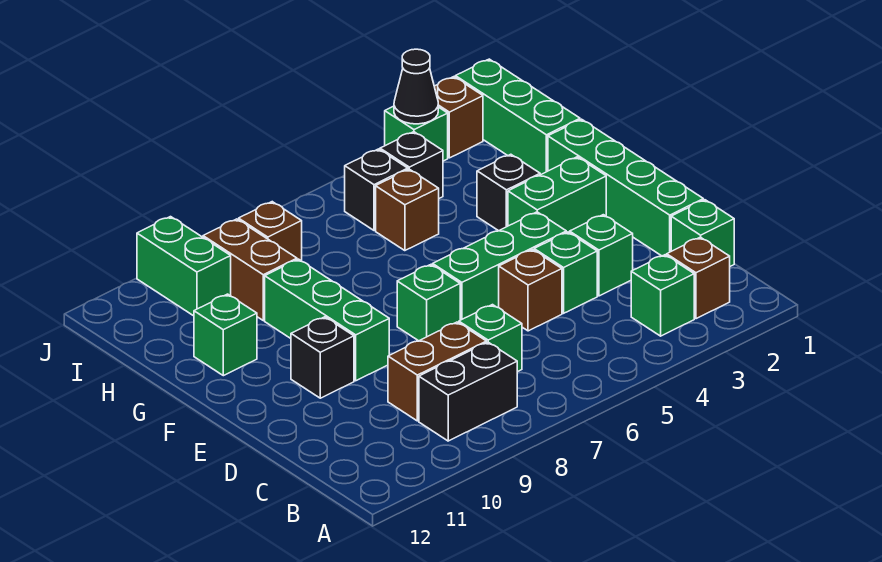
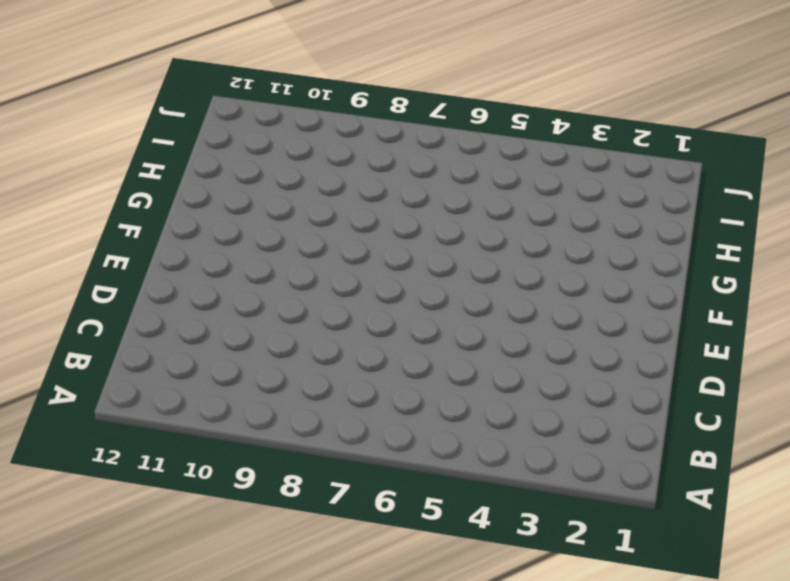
none -> brown 1x1 brick [667,237,730,319]
none -> green 1x1 brick [631,255,694,336]
none -> black 1x2 brick [419,342,517,441]

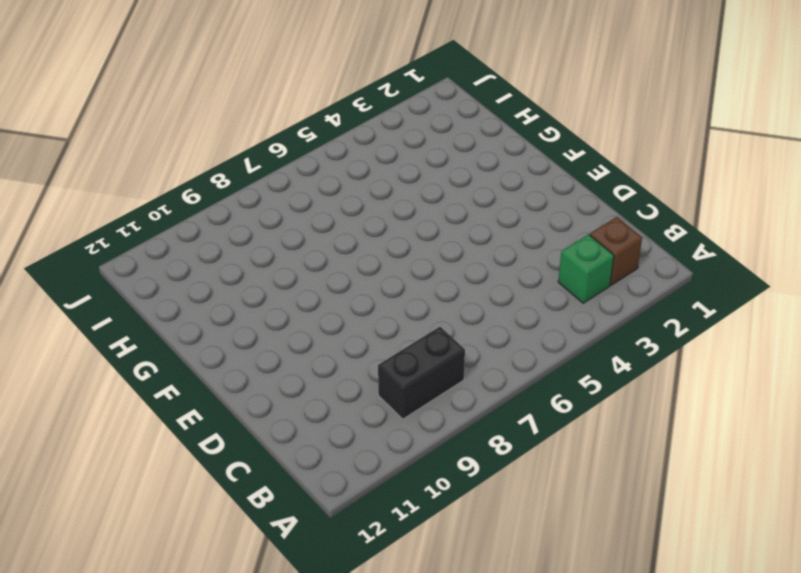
none -> green 1x1 brick [671,200,734,266]
none -> green 1x1 brick [459,305,522,372]
none -> brown 1x2 brick [388,322,486,421]

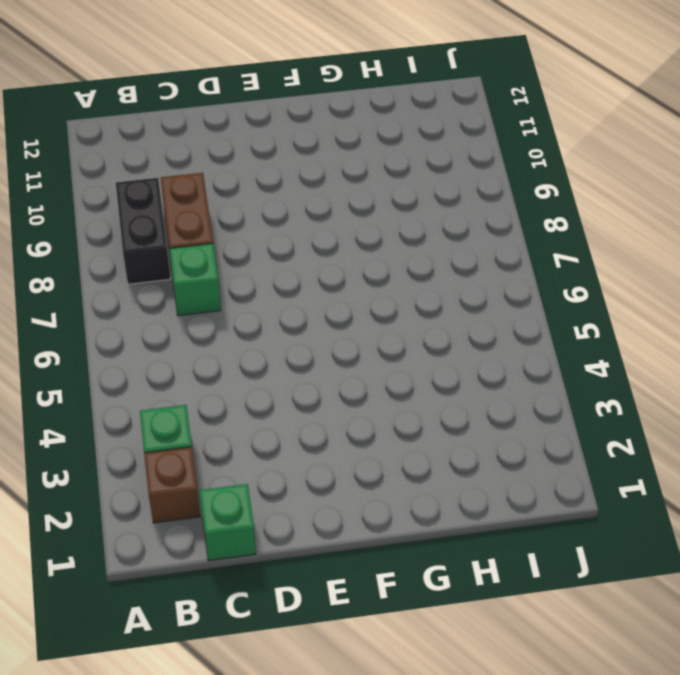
none -> green 1x4 brick [548,119,703,256]
none -> green 1x1 brick [570,215,633,296]
none -> green 1x1 brick [534,232,597,313]

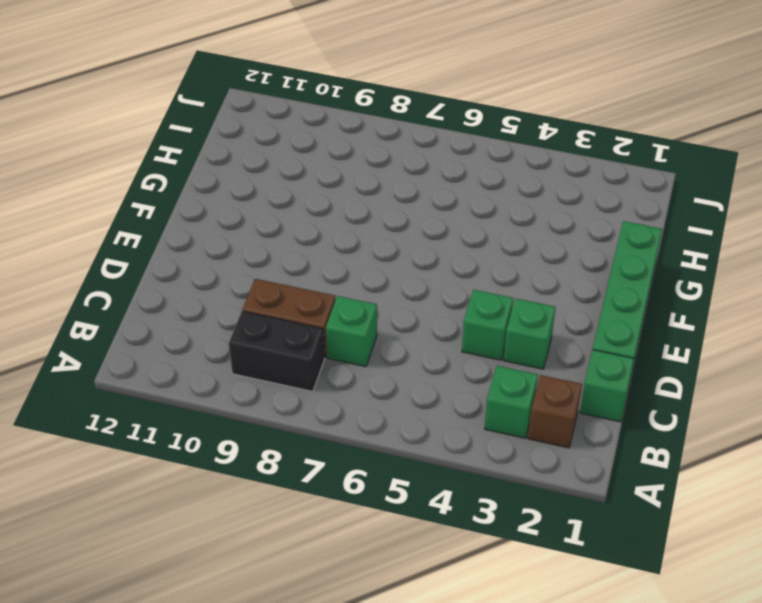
none -> brown 1x1 brick [499,250,562,331]
none -> green 1x3 brick [433,212,566,320]
none -> green 1x1 brick [397,265,460,341]

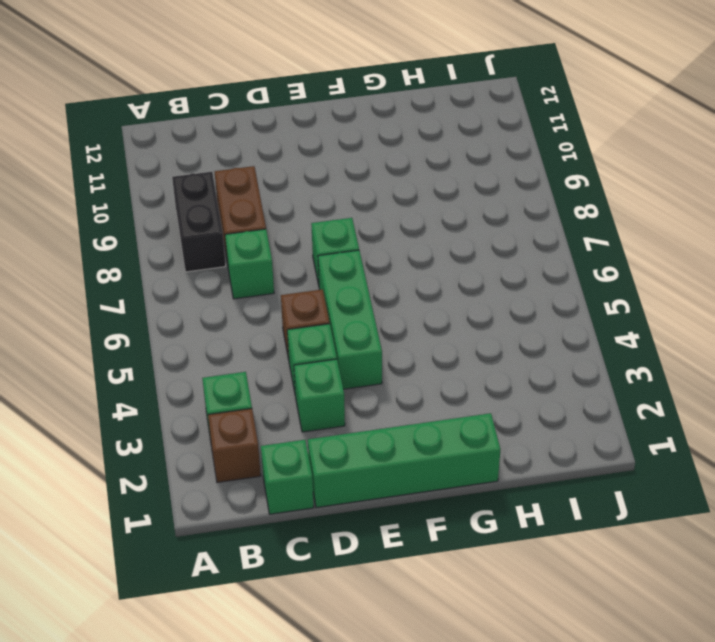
none -> green 1x3 brick [265,259,389,381]
none -> black 1x1 brick [291,317,354,398]
none -> green 1x2 brick [508,157,606,233]

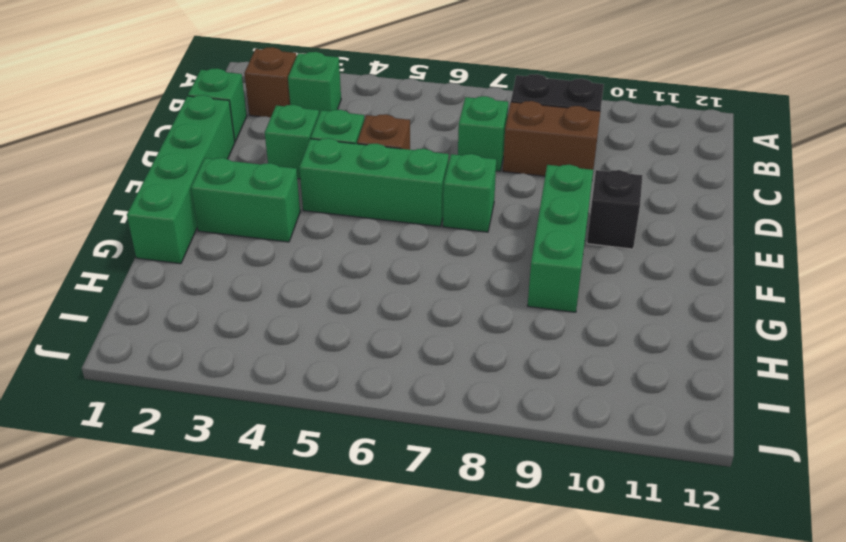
none -> black 1x1 brick [477,154,540,231]
none -> green 1x1 brick [194,294,257,376]
none -> green 1x3 brick [455,59,580,175]

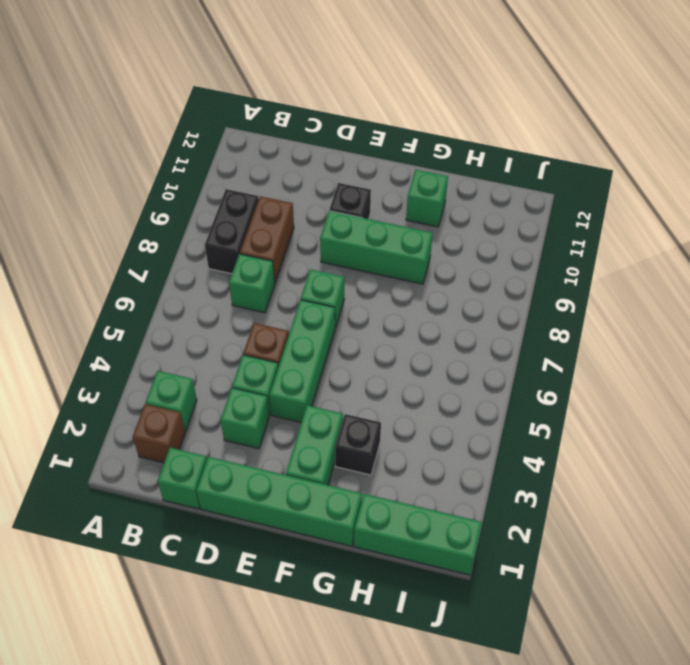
none -> brown 1x1 brick [376,169,439,251]
none -> brown 1x2 brick [203,219,297,320]
none -> black 1x1 brick [380,132,443,198]

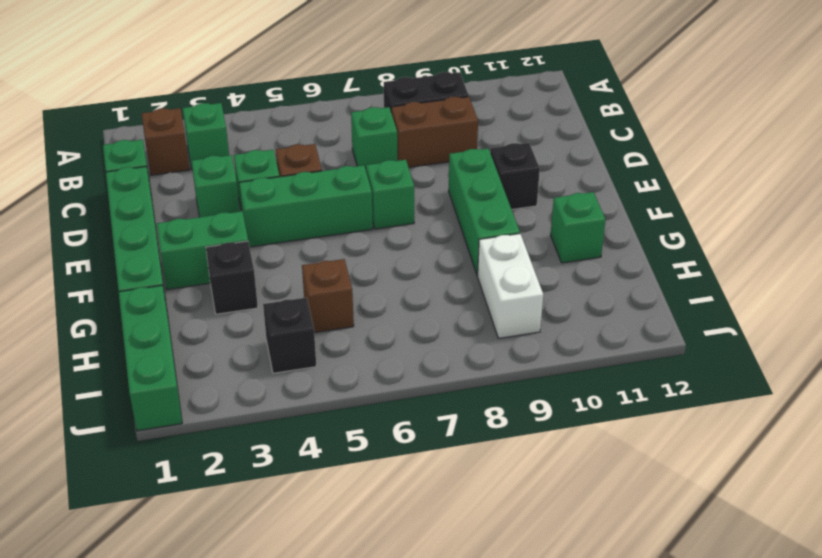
white 1x2 brick [478,234,543,338] -> brown 1x2 brick [203,219,297,320]
none -> black 1x1 brick [345,149,408,230]
none -> brown 1x1 brick [239,202,302,261]
none -> green 1x2 brick [137,217,231,316]

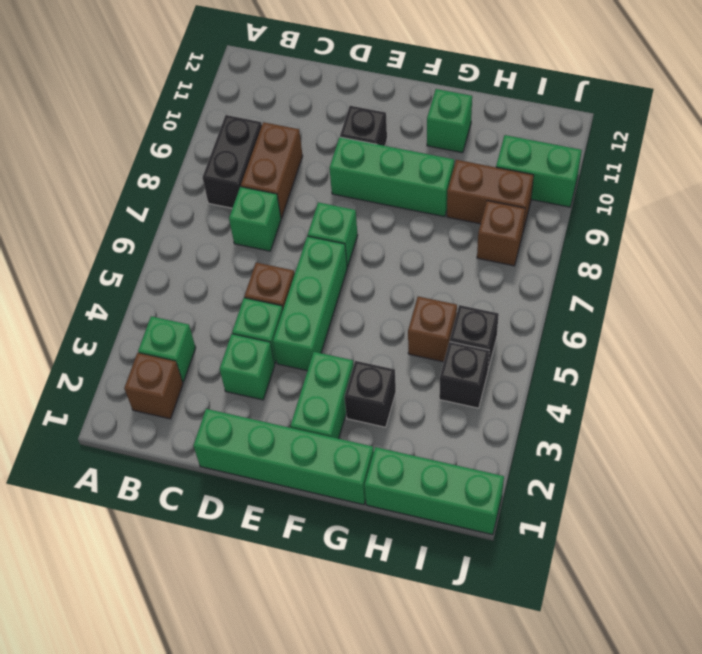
none -> green 1x1 brick [671,200,734,266]
none -> brown 1x1 brick [434,77,483,158]
none -> green 1x1 brick [385,106,448,161]

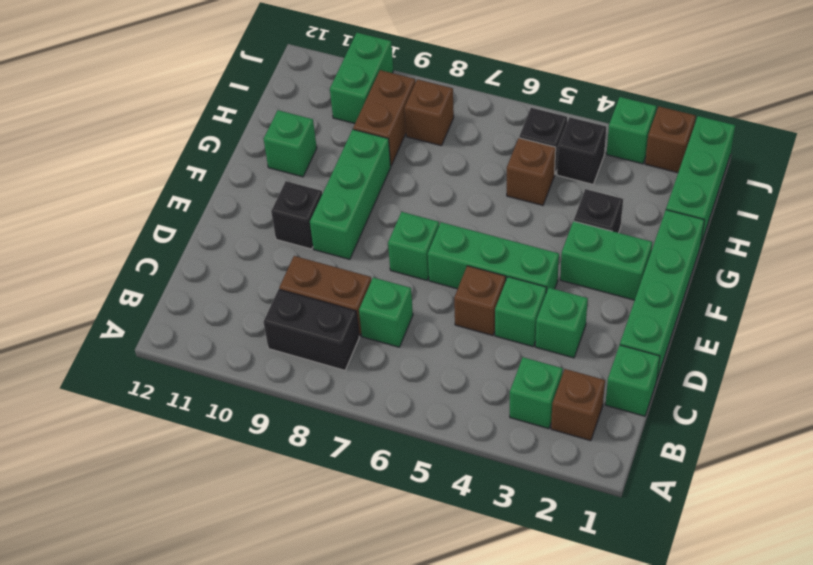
none -> black 1x1 cone [394,49,438,124]

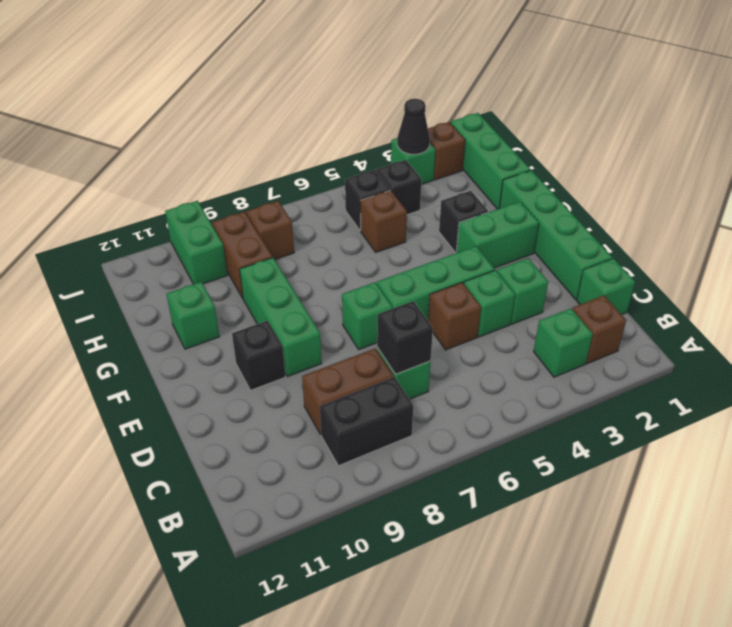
black 1x1 brick [377,301,433,374] -> none

